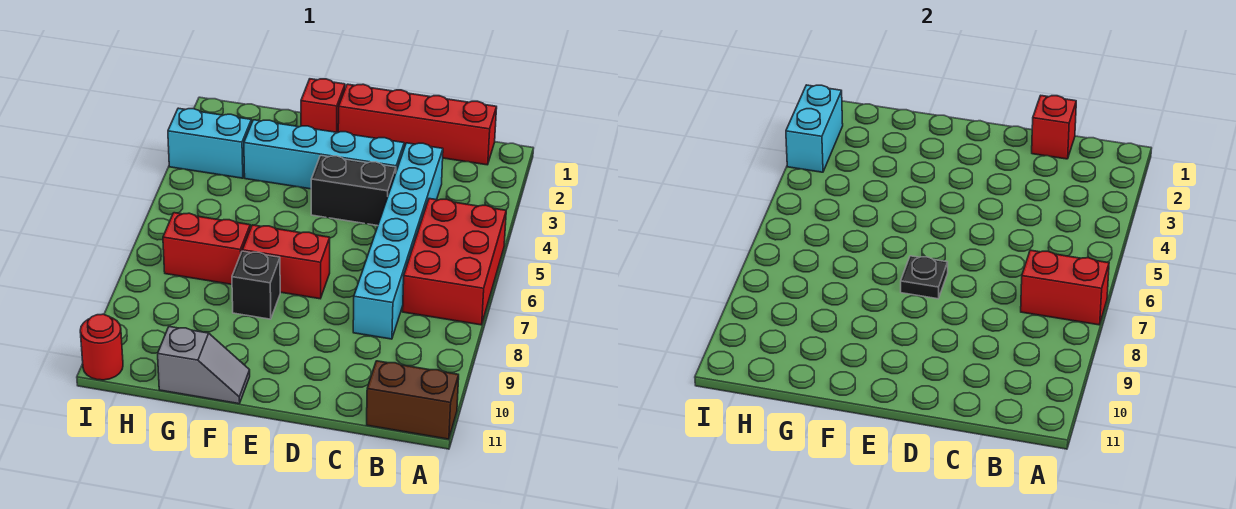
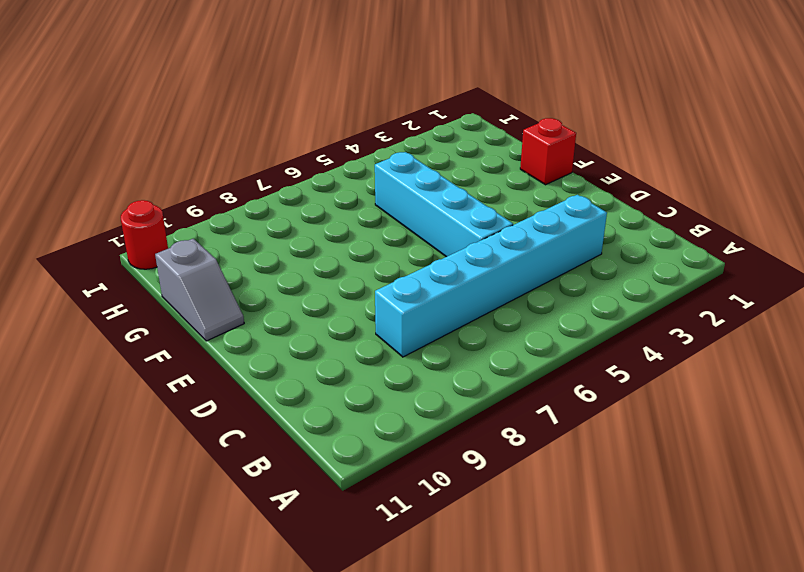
cyan 1x4 brick [375,152,513,257] -> cyan 1x4 brick moved to [244,120,404,189]
none -> red 2x3 brick [403,199,506,325]
none -> brown 1x2 brick [367,361,459,439]
none -> red 1x4 brick [338,84,497,165]

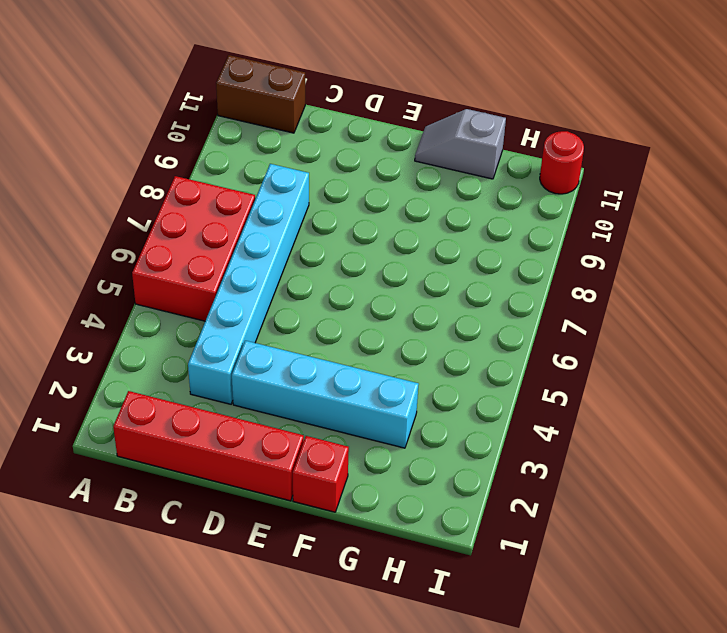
none -> black 1x2 brick [311,156,396,226]
none -> red 1x2 brick [242,225,330,299]
none -> black 1x1 brick [232,251,280,319]

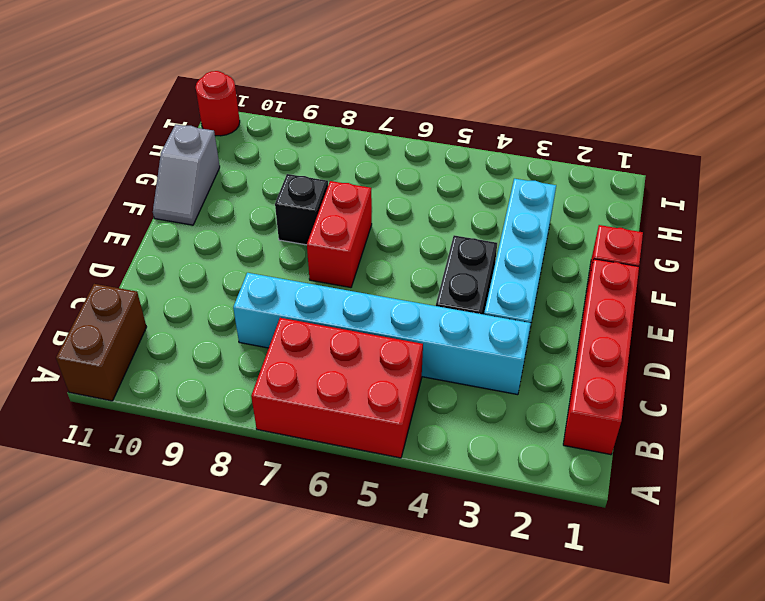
none -> red 1x2 brick [163,213,250,284]
none -> cyan 1x2 brick [168,108,251,178]
none -> red 1x2 brick [1021,250,1109,325]

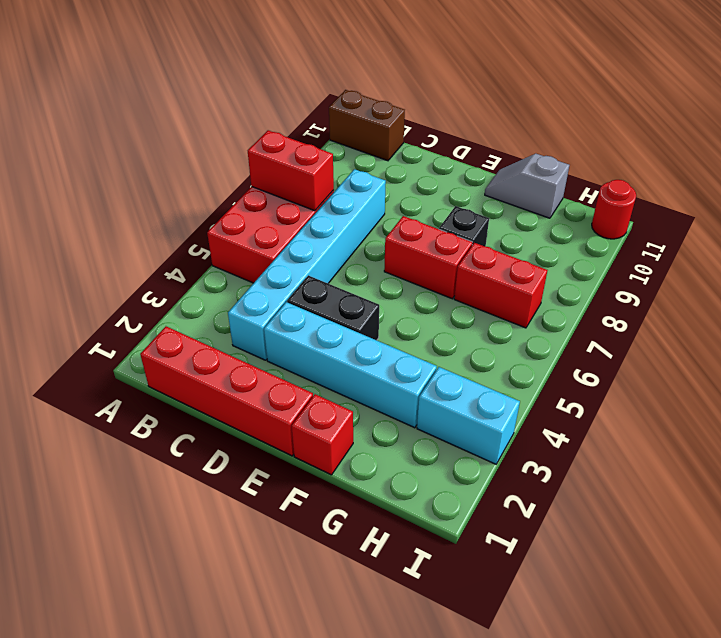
none -> red 1x1 brick [1032,96,1076,159]
none -> black 1x1 plate [901,256,948,299]
none -> cyan 1x2 brick [786,85,843,172]

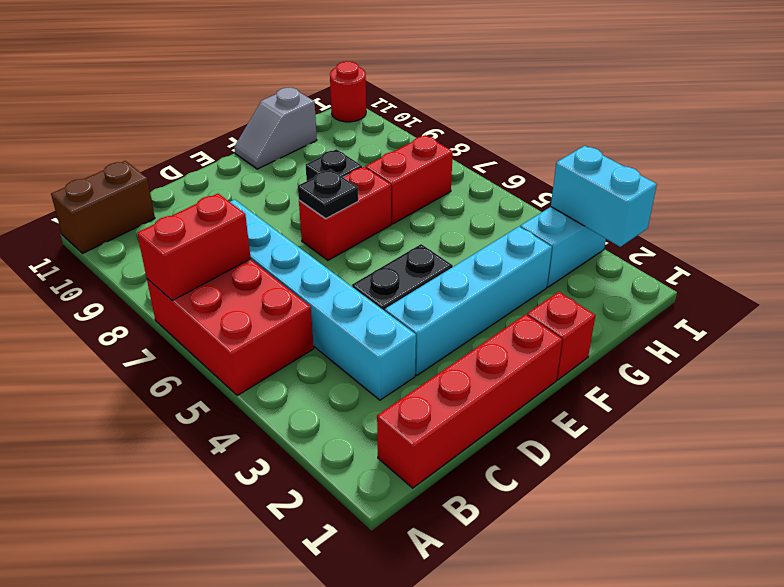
none -> red 1x1 brick [1032,96,1076,159]

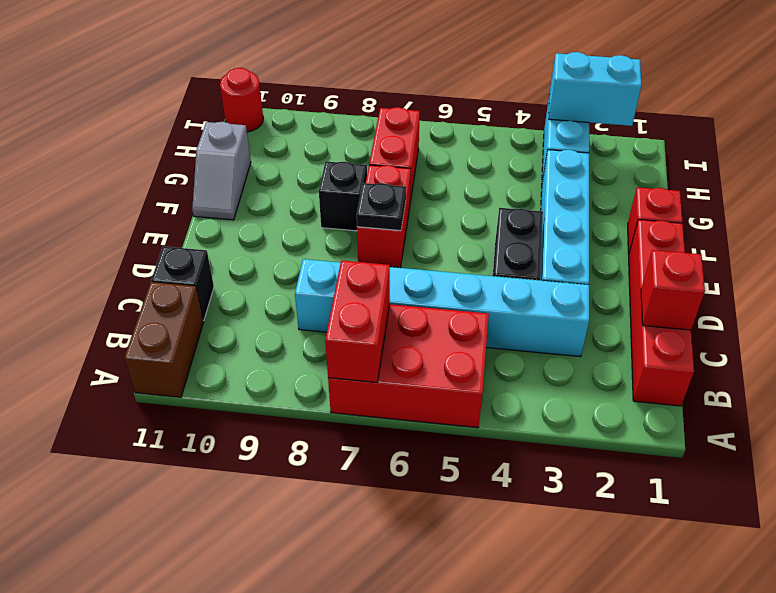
black 1x1 brick [151,246,214,320] -> none

